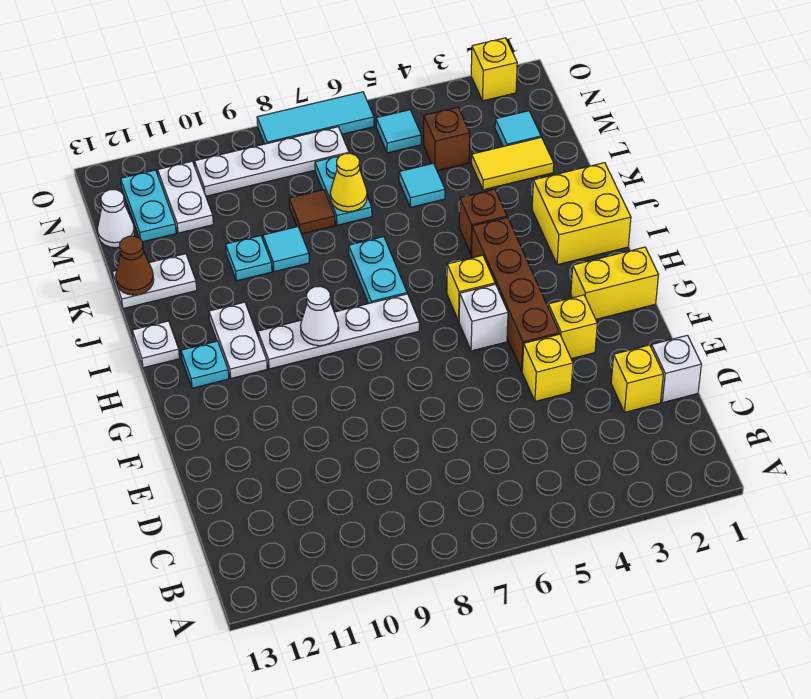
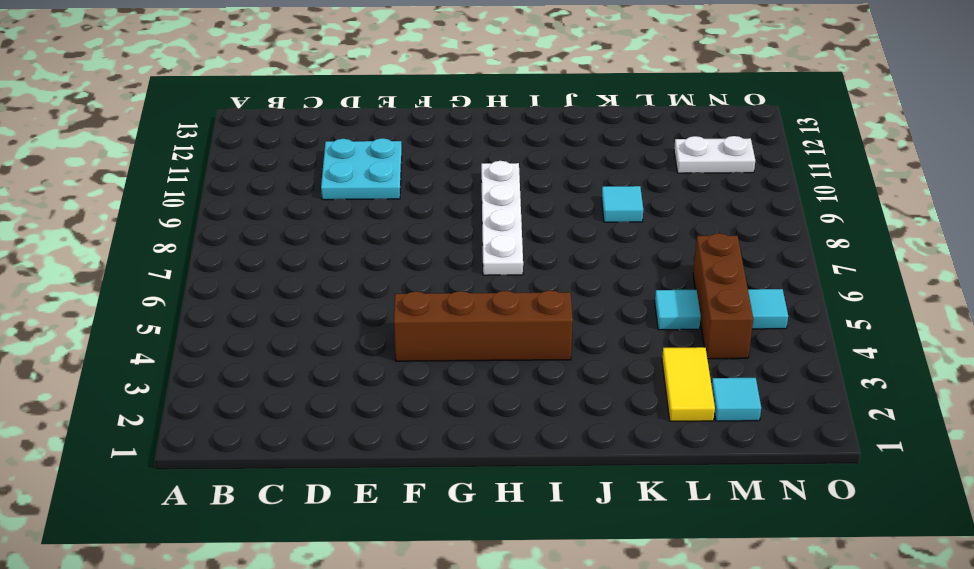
cyan 2x2 plate [321,138,402,200] -> none
brown 1x3 brick [693,233,753,359] -> brown 1x1 brick [424,107,470,171]
none -> white 1x1 brick [651,335,702,403]
none -> yellow 1x1 brick [611,345,663,412]
none -> yellow 1x1 brick [522,334,573,401]
none -> yellow 1x1 brick [548,295,597,359]

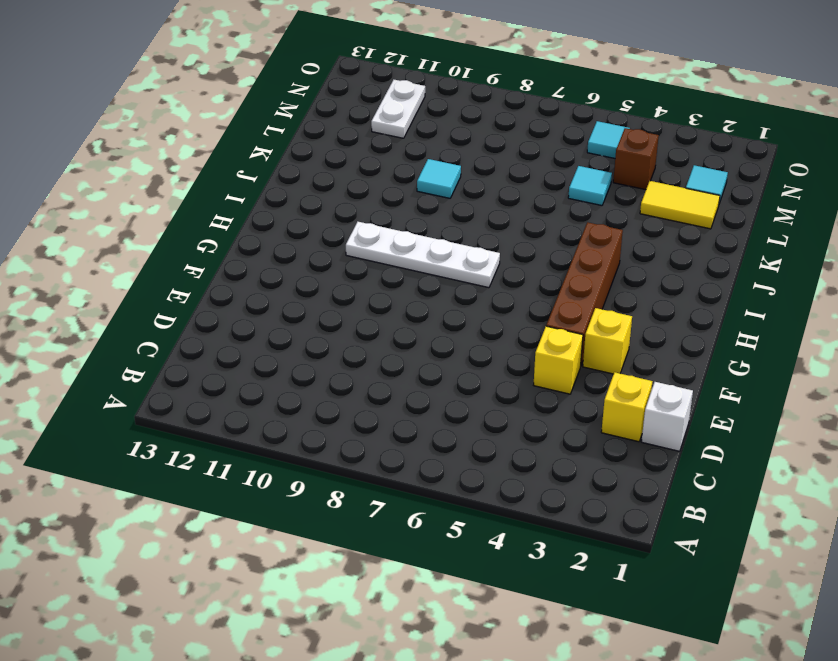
none -> yellow 1x2 brick [571,247,658,319]
none -> white 1x1 brick [459,284,508,351]
none -> yellow 1x1 brick [447,255,495,321]
none -> white 1x2 plate [209,302,267,378]

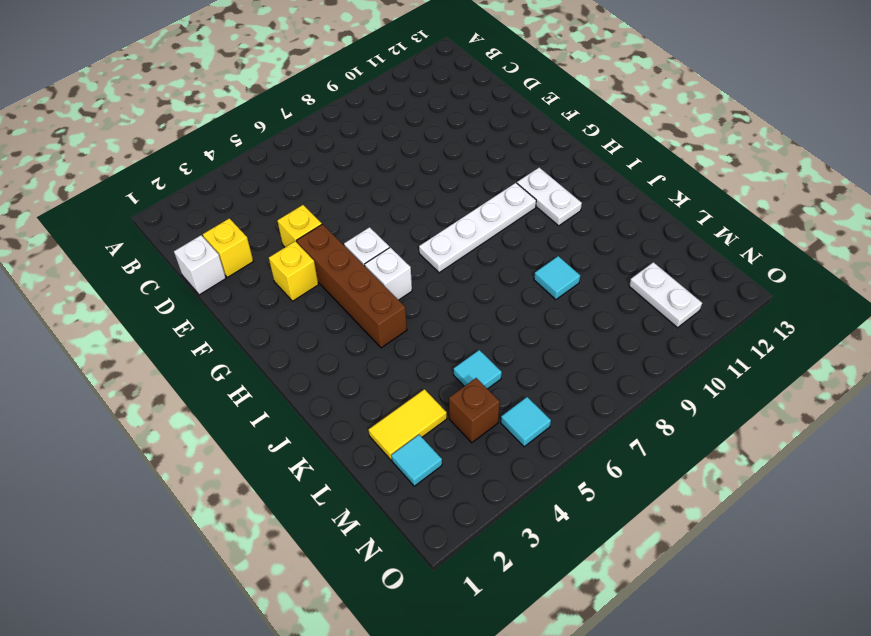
white 1x1 brick [365,247,412,300] -> yellow 1x1 brick [447,255,495,321]
none -> yellow 1x2 brick [571,247,658,319]
none -> cyan 1x1 plate [181,341,229,388]
none -> yellow 2x2 brick [532,163,631,265]
none -> cyan 1x2 plate [349,237,407,304]

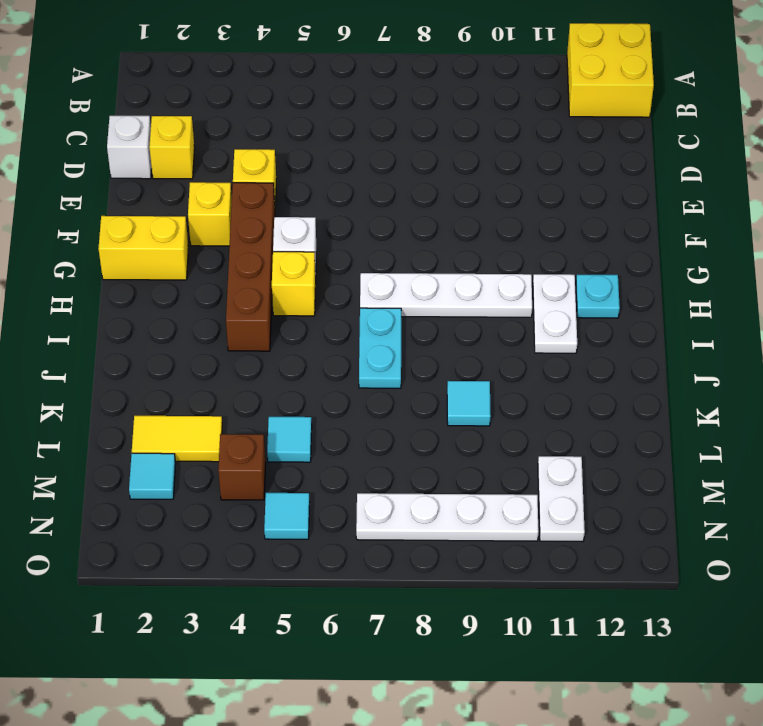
yellow 2x2 brick [567,23,654,117] -> yellow 2x2 brick moved to [532,163,631,265]
none -> white 1x1 plate [132,321,180,368]
none -> brown 1x1 brick [459,189,507,254]
none -> cyan 1x1 plate [226,236,272,281]
none -> white 1x2 plate [112,254,197,309]

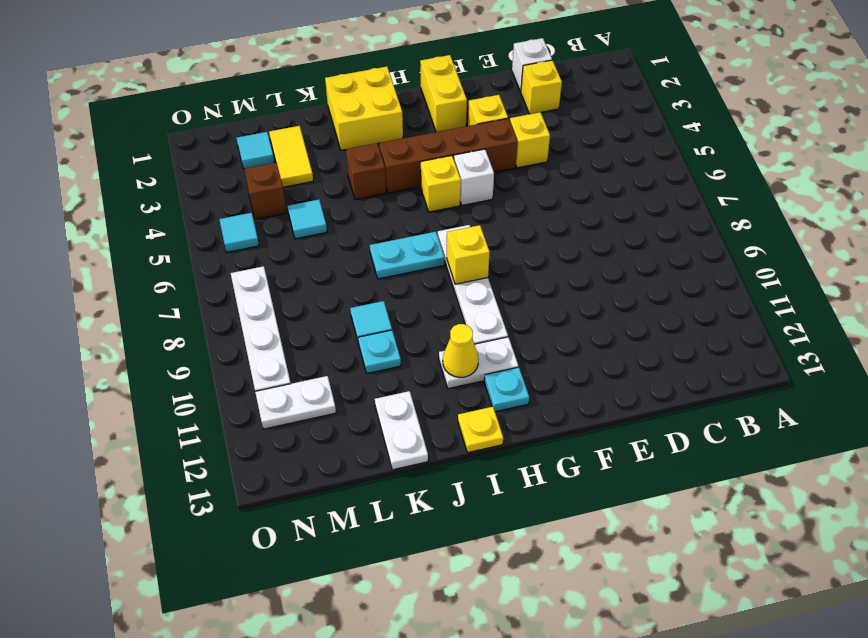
yellow 1x1 brick [447,225,490,284] -> yellow 1x1 brick moved to [471,38,517,101]
yellow 1x1 cone [443,324,479,378] -> yellow 1x1 cone moved to [330,153,367,212]
yellow 1x1 plate [458,407,503,453] -> white 1x1 plate [132,321,180,368]
none -> cyan 1x2 plate [315,156,372,225]
none -> brown 1x1 tile [289,190,335,234]
none -> cyan 1x2 plate [121,170,176,242]
none -> white 1x1 cone [97,190,135,248]

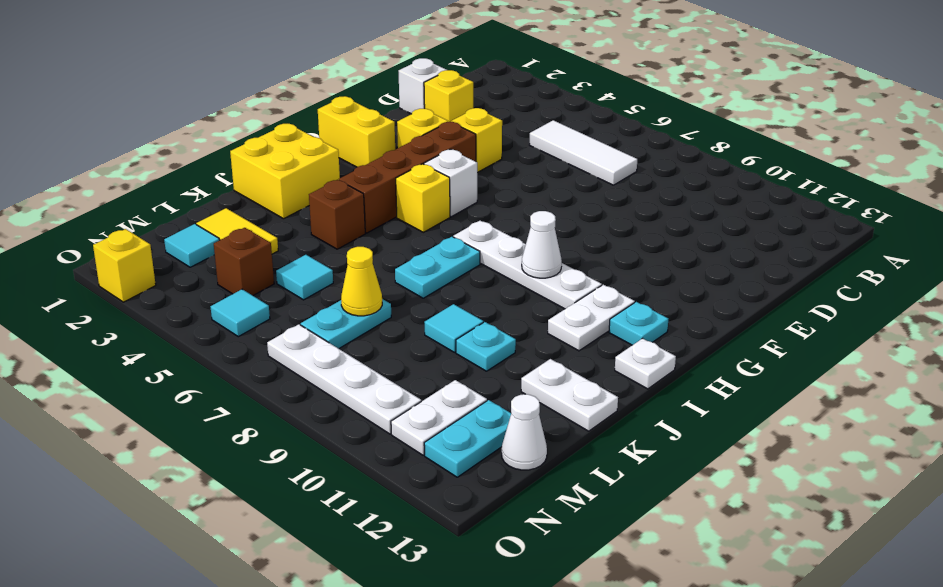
white 1x3 tile [530,120,637,185] -> none
none -> brown 1x1 tile [289,190,335,234]
none -> cyan 1x3 tile [257,92,374,144]
none -> brown 1x1 cone [116,236,154,295]

